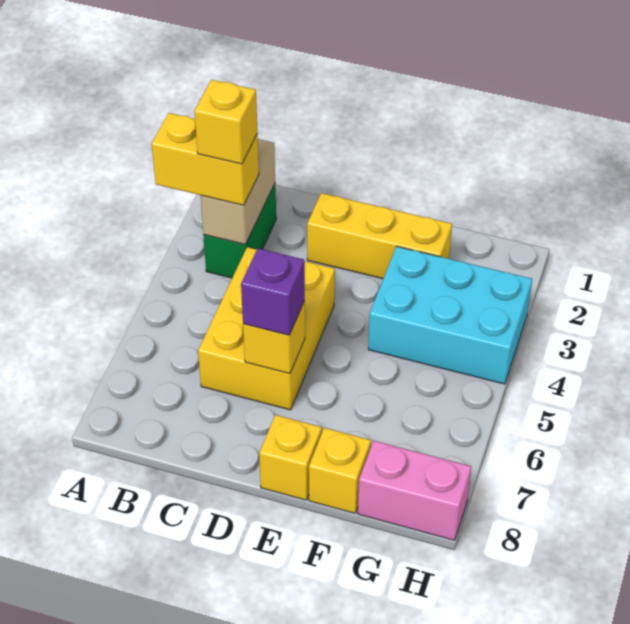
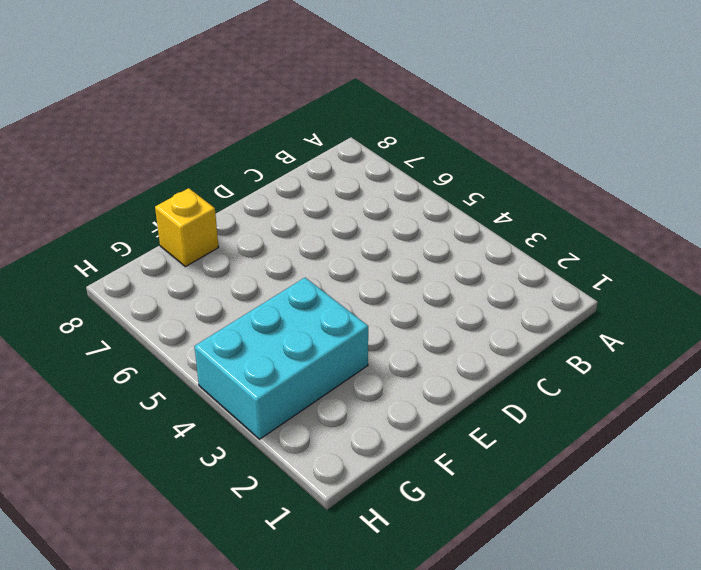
none -> green 1x2 brick [203,184,276,278]
none -> yellow 2x3 brick [198,247,335,410]
none -> yellow 1x3 brick [307,193,452,279]

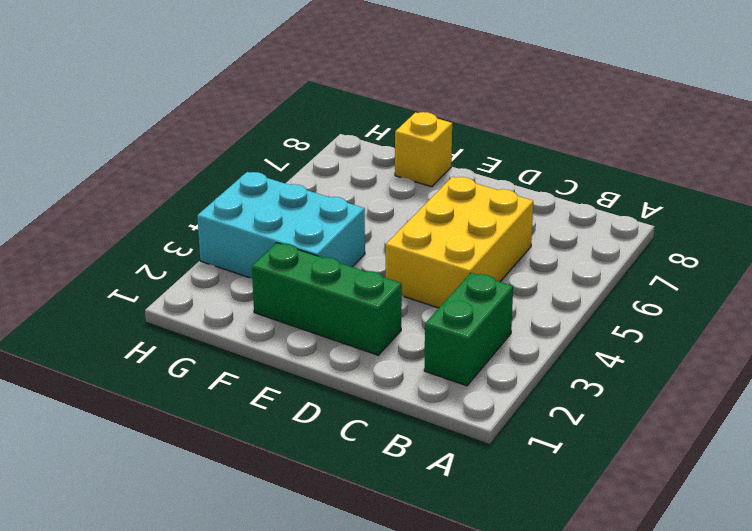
green 1x3 brick [252,243,402,355] -> yellow 1x3 brick [307,193,452,279]
none -> yellow 1x1 brick [259,415,322,500]
none -> pink 1x2 brick [358,441,471,540]
none -> tan 1x2 brick [201,139,275,244]

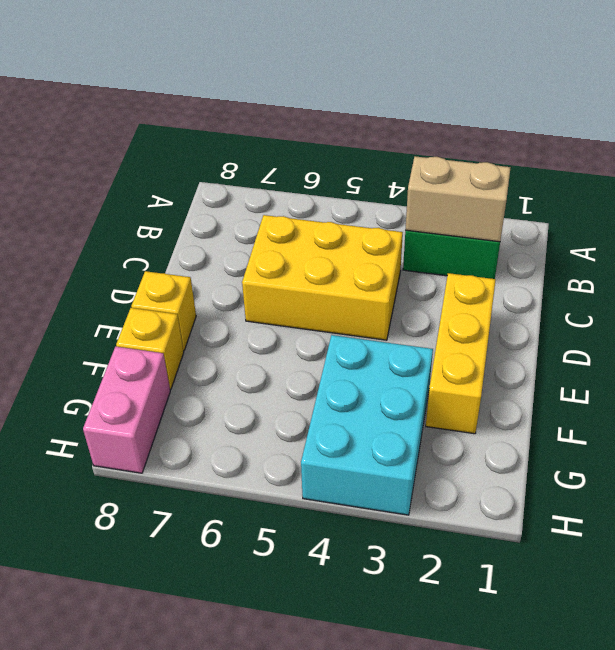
none -> yellow 1x1 brick [243,301,305,373]
none -> yellow 1x2 brick [152,113,259,205]
none -> purple 1x1 brick [241,248,305,335]

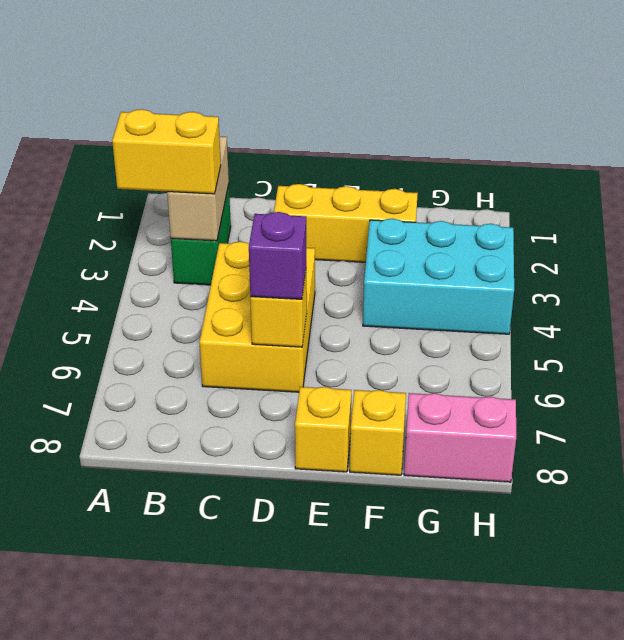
none -> yellow 1x1 brick [194,80,257,164]

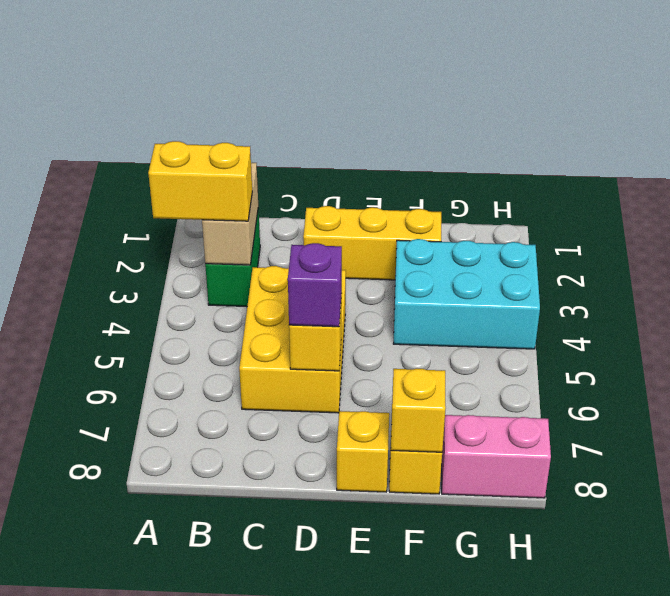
yellow 1x1 brick [391,369,446,452] -> yellow 1x1 brick moved to [194,80,257,164]

